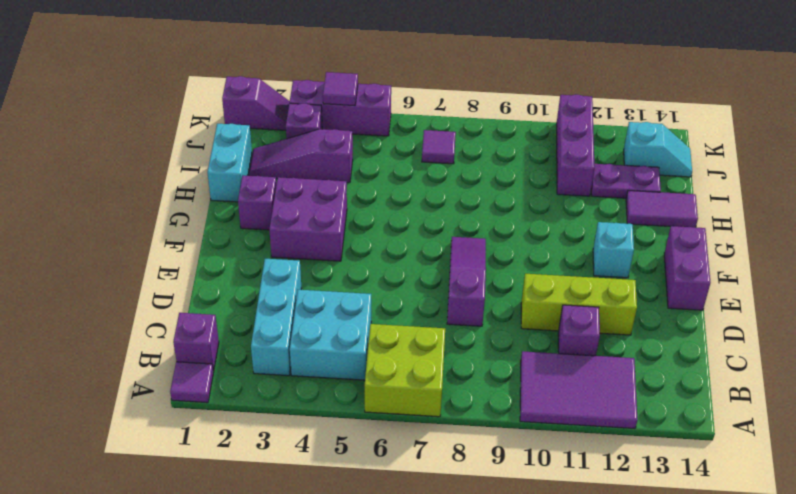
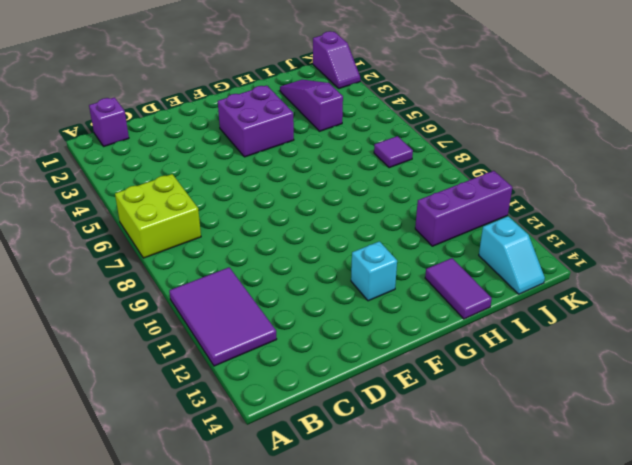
none -> purple 1x1 tile [170,362,214,403]
none -> cyan 1x3 brick [251,259,301,376]
none -> cyan 2x2 brick [290,290,371,380]

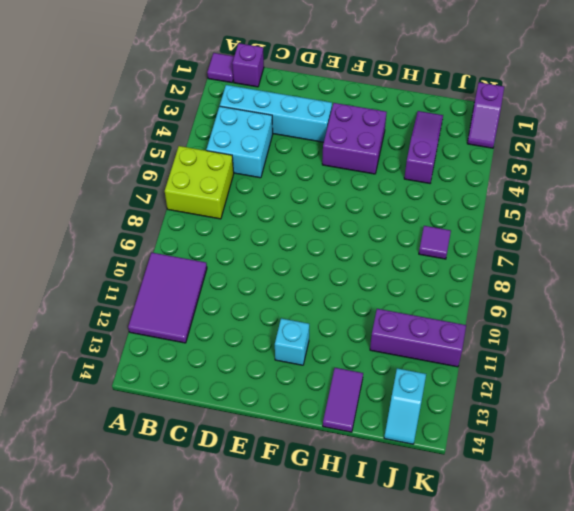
cyan 1x4 brick [220,85,332,142] -> cyan 1x3 brick [251,259,301,376]
none -> purple 1x1 brick [558,305,600,356]
none -> purple 1x3 slope [447,237,486,326]
none -> lime 1x3 brick [521,274,637,335]

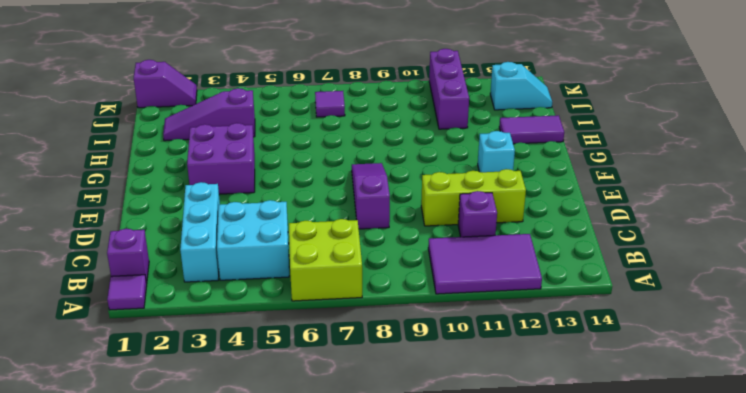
none -> purple 1x2 brick [664,226,711,310]
none -> purple 1x1 brick [238,175,276,230]
none -> cyan 1x2 brick [207,124,252,202]

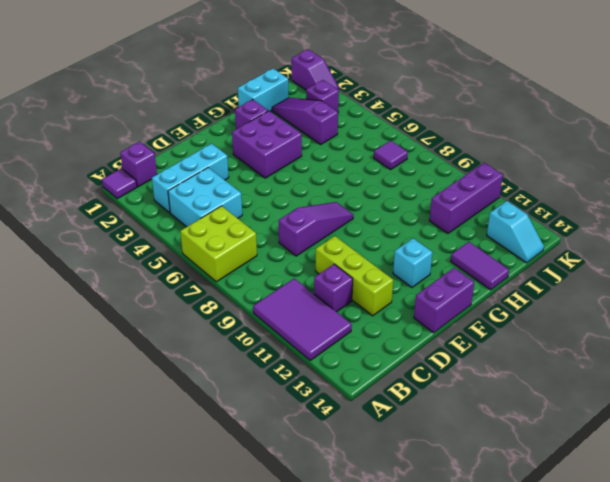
none -> purple 1x2 plate [591,164,661,198]
none -> purple 1x3 brick [290,80,391,136]
none -> purple 1x1 tile [323,72,358,106]

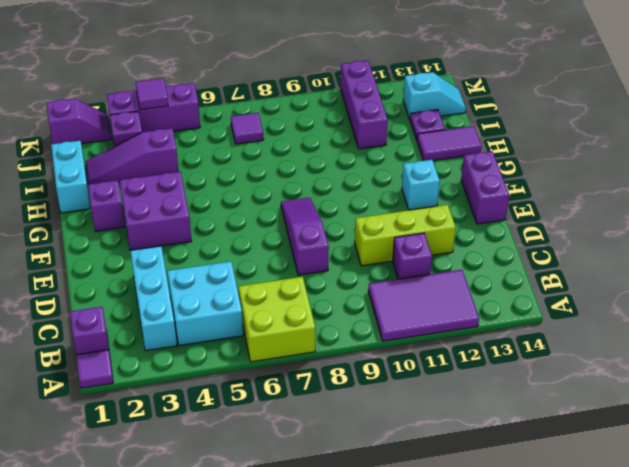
purple 1x1 plate [410,110,445,140] -> purple 1x2 plate [591,164,661,198]

